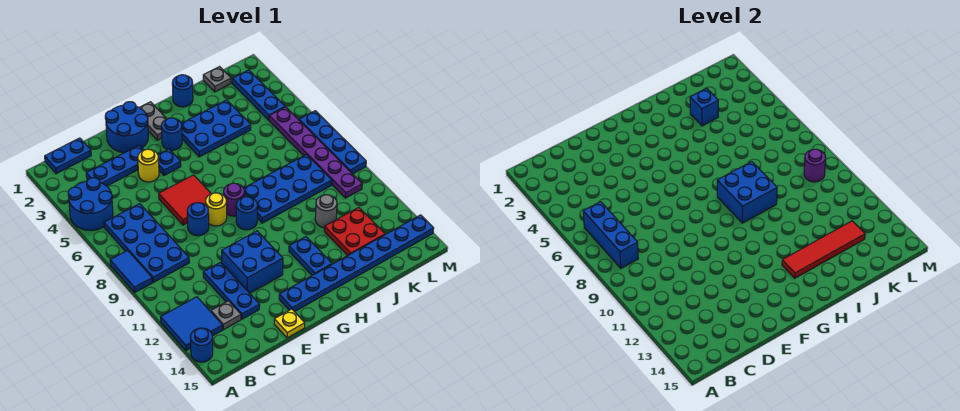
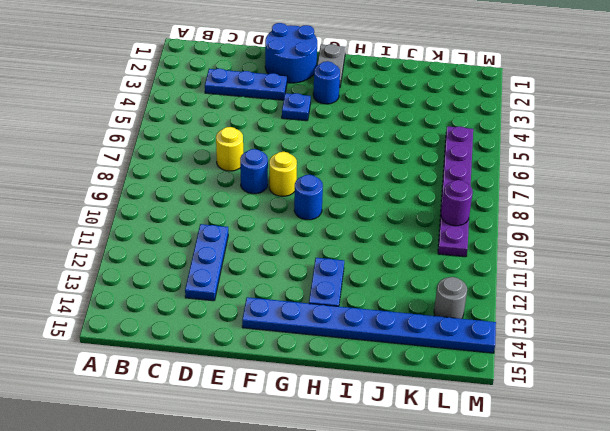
yellow 1x1 round brick [216,127,243,171] -> yellow 1x1 round brick moved to [138,149,159,182]
grey 1x1 round brick [434,277,467,319] -> grey 1x1 round brick moved to [315,195,337,228]
none -> blue 2x2 round brick [68,178,113,230]
none -> blue 1x2 tile [110,250,152,292]
none -> blue 2x2 tile [161,297,223,351]
none -> blue 1x1 round brick [191,328,213,362]

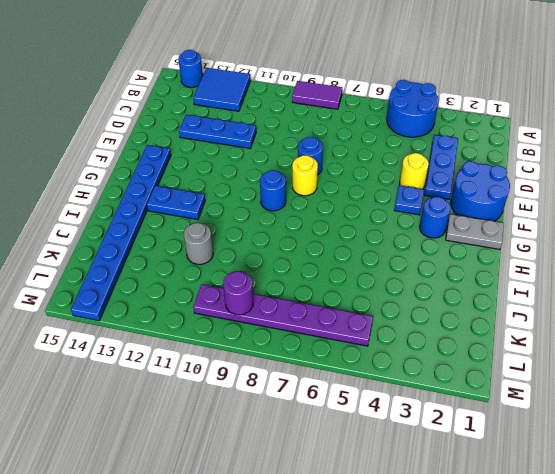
purple 1x2 tile [292,81,342,109] -> blue 1x2 tile [110,250,152,292]
none -> blue 1x2 plate [45,138,91,174]
none -> blue 2x4 plate [104,204,189,282]
none -> grey 1x1 plate [211,301,241,330]
none -> red 2x2 tile [159,175,211,225]

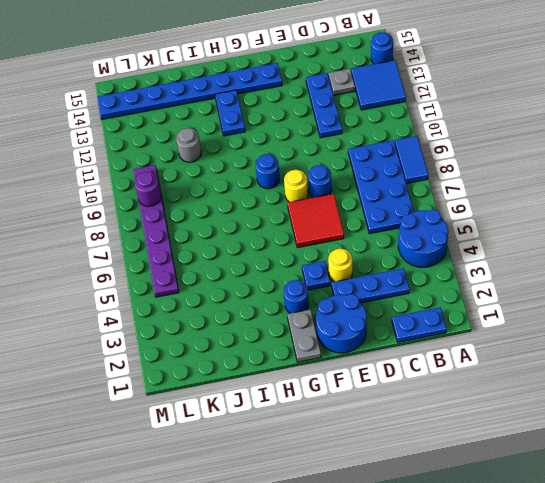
none -> blue 2x2 brick [222,231,283,293]
none -> yellow 1x1 plate [274,309,305,338]
none -> purple 1x1 round brick [224,183,244,216]
none -> blue 2x3 plate [181,100,251,157]

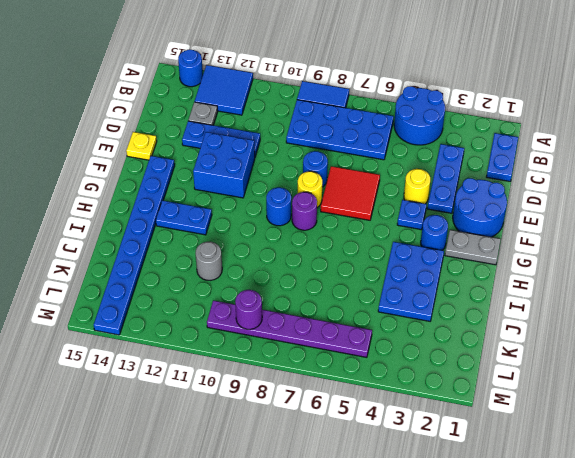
none -> blue 2x4 plate [244,155,332,223]
none -> blue 1x1 round brick [172,75,193,107]
none -> red 2x2 plate [324,207,385,256]
none -> grey 1x1 plate [203,67,231,92]

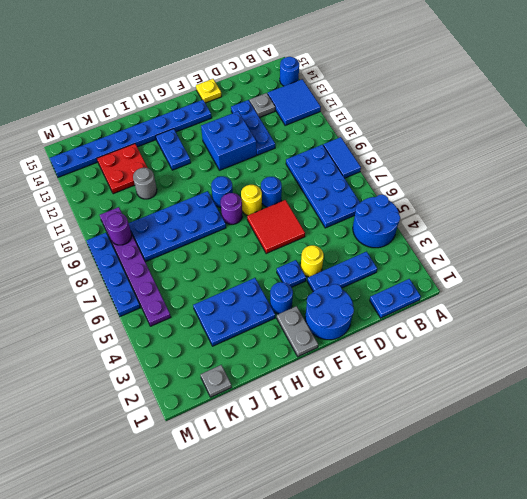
none -> blue 1x1 round brick [172,75,193,107]
none -> blue 1x3 plate [232,70,285,120]
none -> blue 1x3 brick [583,202,638,268]
none -> blue 2x2 brick [717,162,777,223]

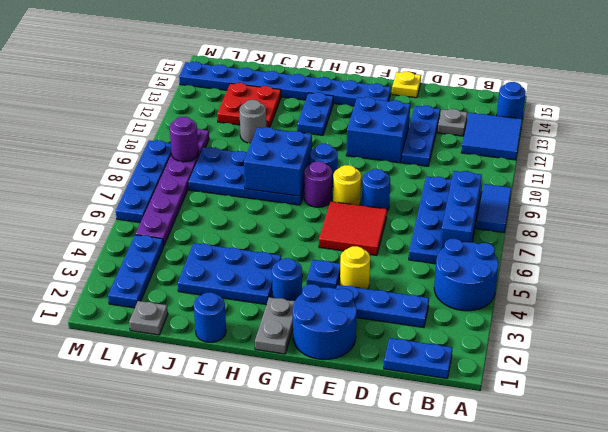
none -> red 1x4 tile [782,221,865,278]
none -> blue 1x1 brick [690,88,718,126]

